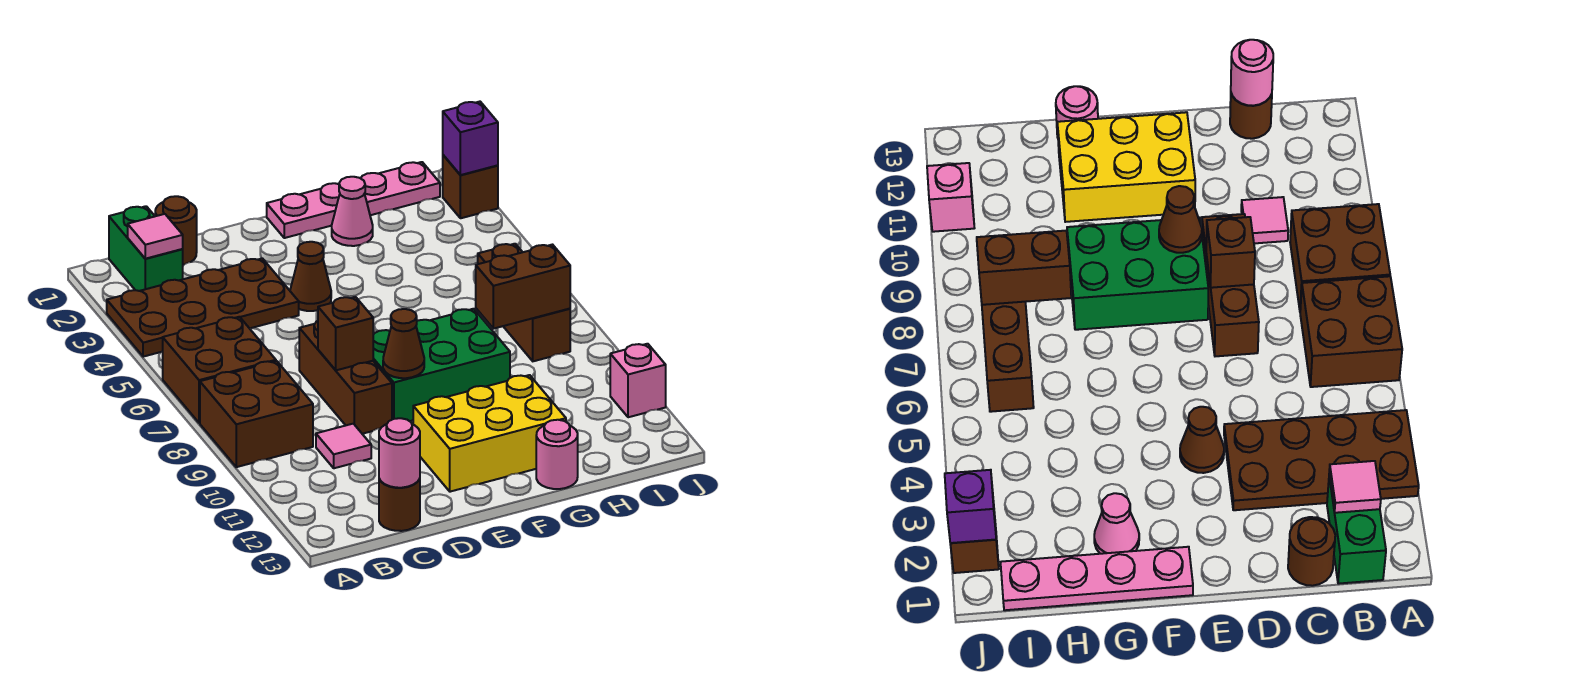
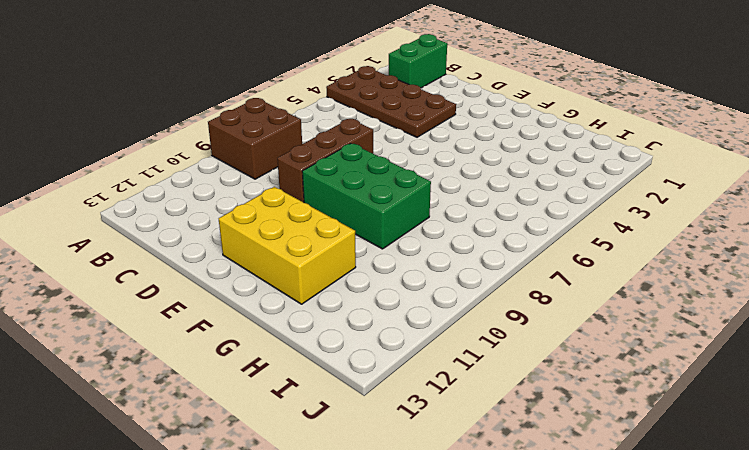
none -> brown 2x2 brick [163,317,276,423]
none -> brown 1x1 round brick [155,196,197,265]
none -> pink 1x1 tile [316,424,371,468]

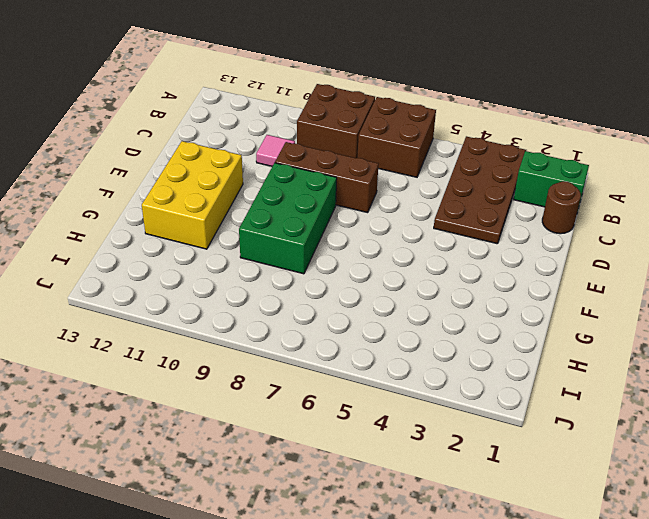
none -> brown 1x1 round brick [379,479,420,531]
none -> brown 1x1 cone [290,242,331,311]
none -> pink 1x4 plate [267,162,440,238]

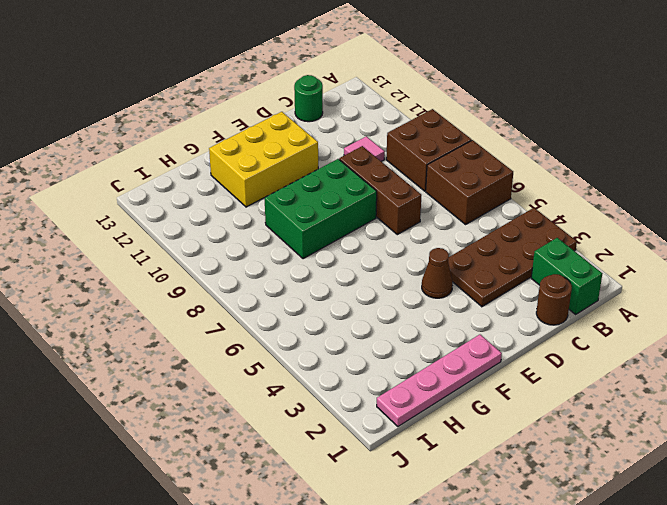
green 1x1 round brick [294,75,323,122] -> brown 1x1 round brick [379,479,420,531]
none -> pink 1x1 cone [332,177,373,246]
none -> pink 1x1 round brick [536,420,578,489]
none -> brown 1x3 brick [478,244,570,361]

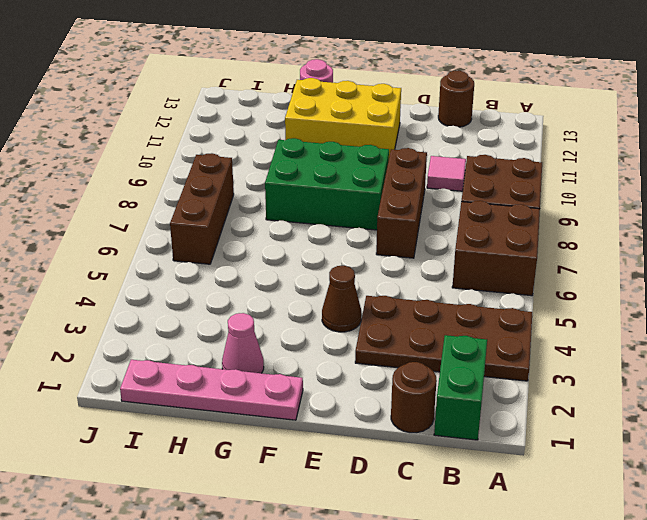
none -> brown 1x1 brick [443,155,498,218]
none -> pink 1x1 brick [610,344,666,417]
none -> pink 1x1 tile [128,214,183,259]

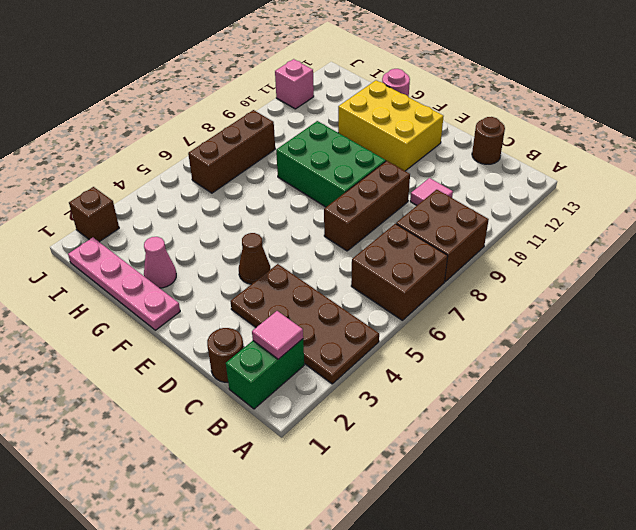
none -> pink 1x1 round brick [379,418,420,488]
none -> brown 1x1 brick [318,297,373,370]
none -> brown 1x1 cone [383,309,424,378]

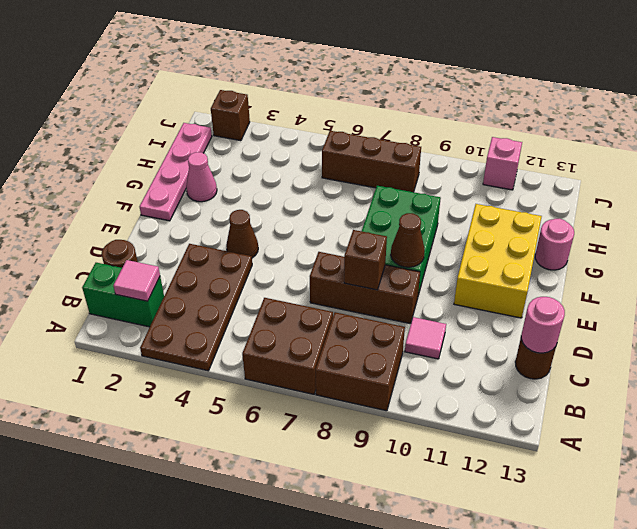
none -> brown 1x2 brick [476,245,570,329]
none -> purple 1x1 brick [443,102,498,175]

